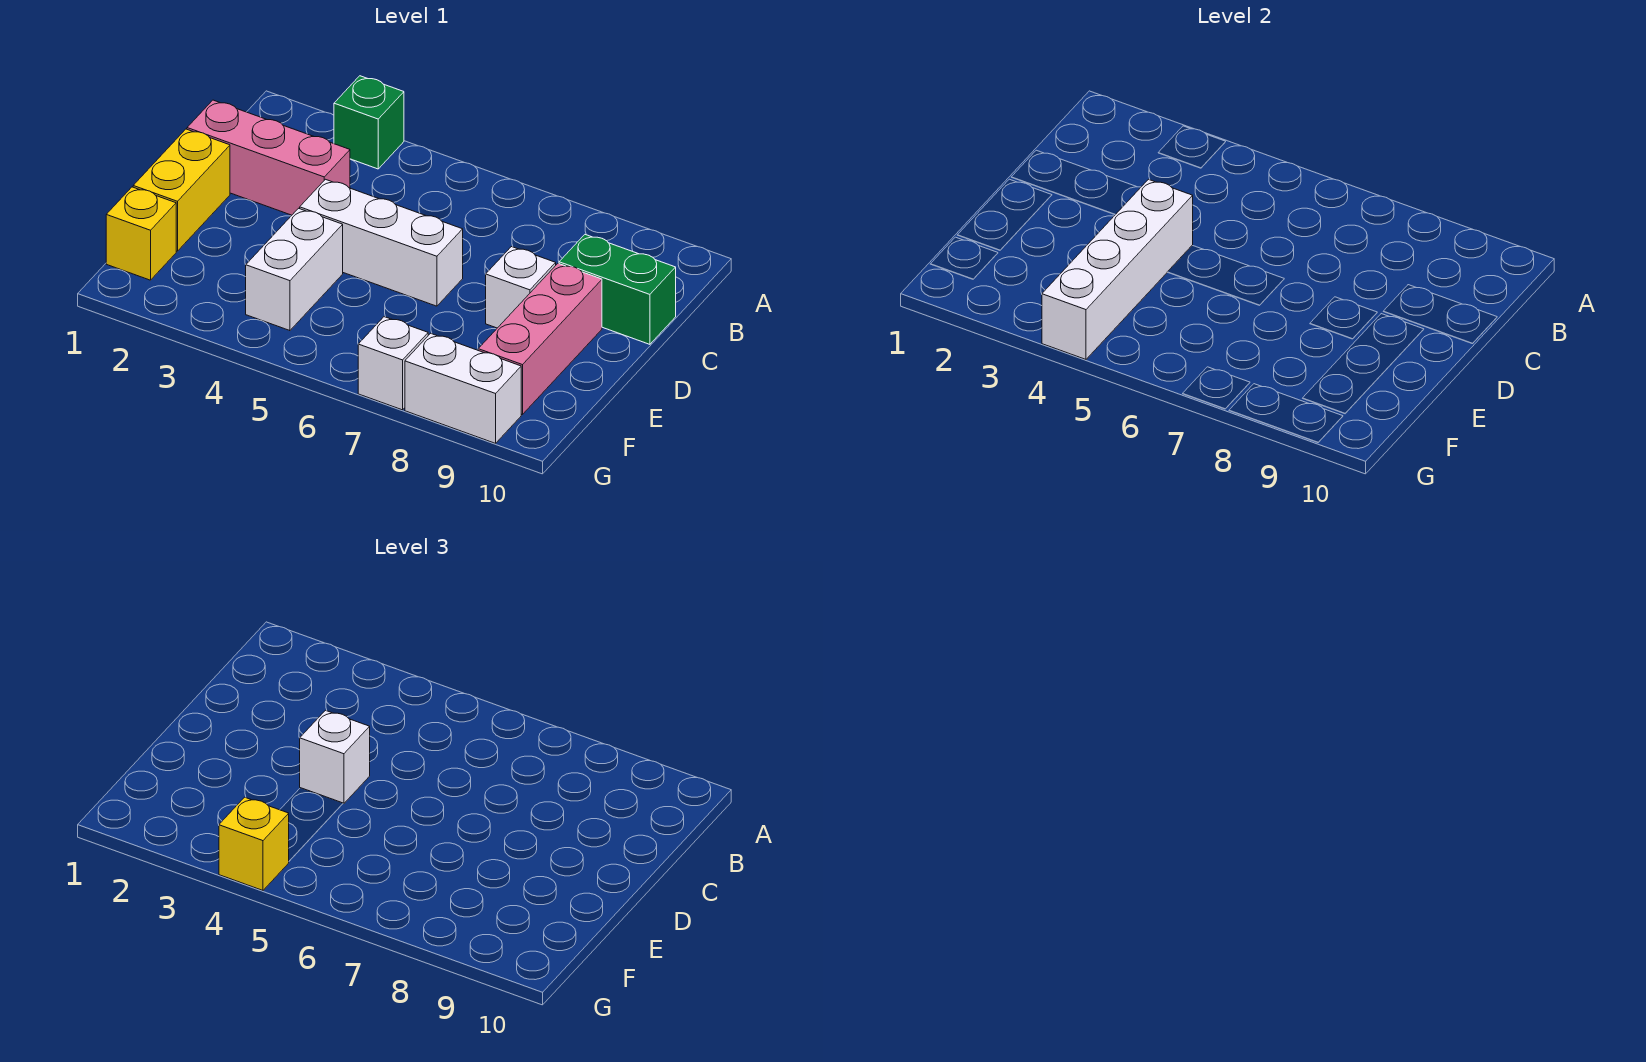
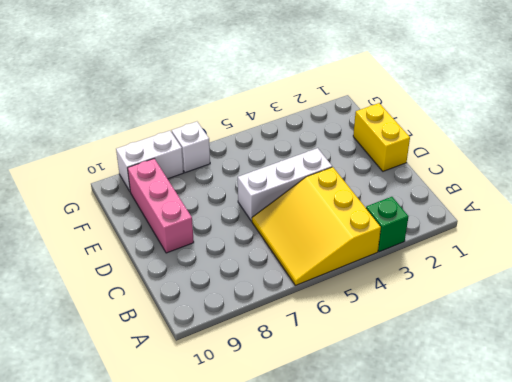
yellow 3x3 slope [252,167,381,285] -> none
none -> pink 1x3 brick [187,100,350,215]
none -> green 1x2 brick [559,235,676,344]
none -> white 1x1 brick [486,247,556,328]

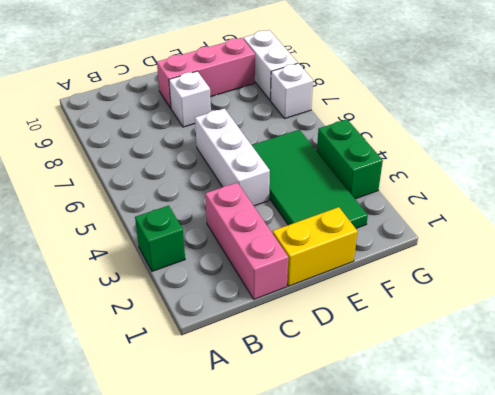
green 2x4 tile [252,130,368,228] -> white 1x2 brick [246,208,343,331]
green 1x2 brick [317,119,383,199] -> green 1x2 brick moved to [559,235,676,344]
none -> yellow 1x1 brick [106,187,176,280]
none -> white 1x4 brick [1042,179,1193,359]
none -> white 1x1 brick [300,710,370,804]

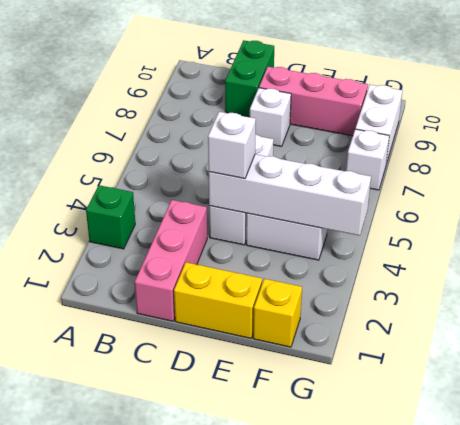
none -> yellow 1x1 brick [219,797,289,890]

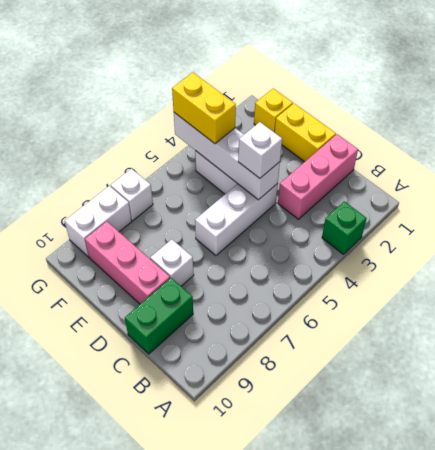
yellow 1x2 brick [172,72,236,144] -> yellow 1x1 brick [219,797,289,890]

